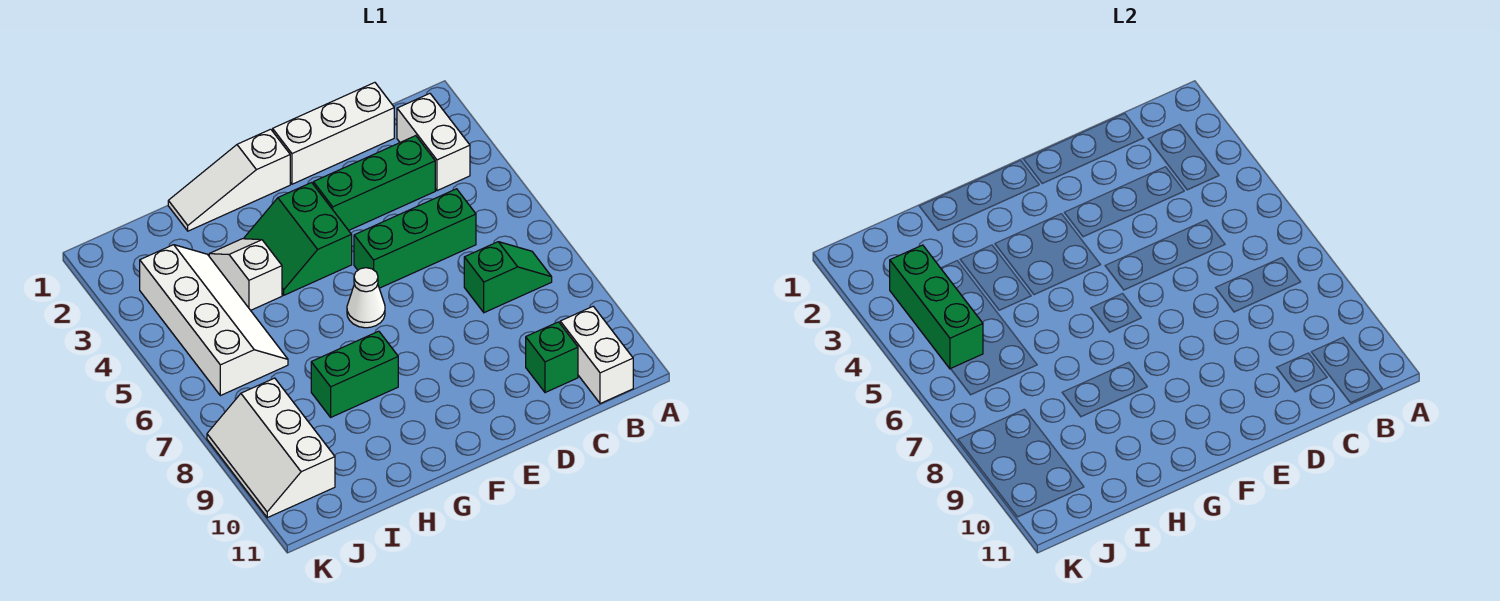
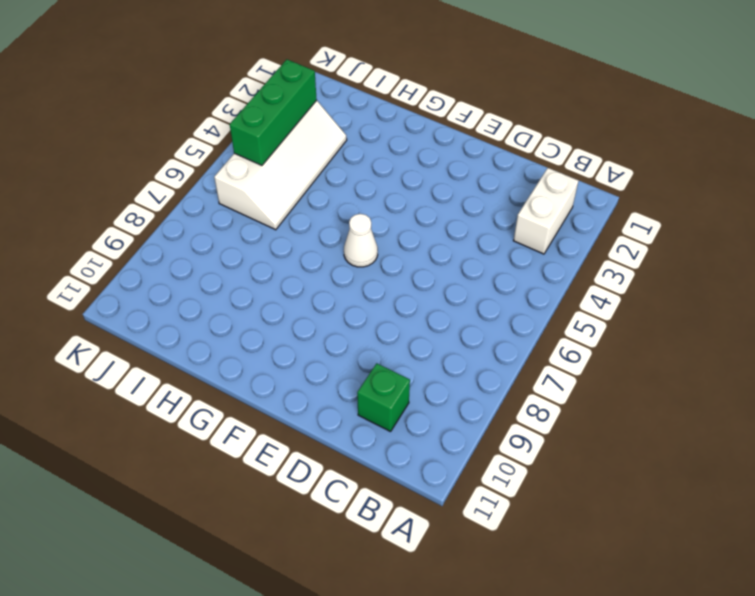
none -> green 1x2 slope [464,242,552,313]
none -> white 1x2 brick [560,306,633,404]
none -> white 1x3 brick [273,83,394,184]

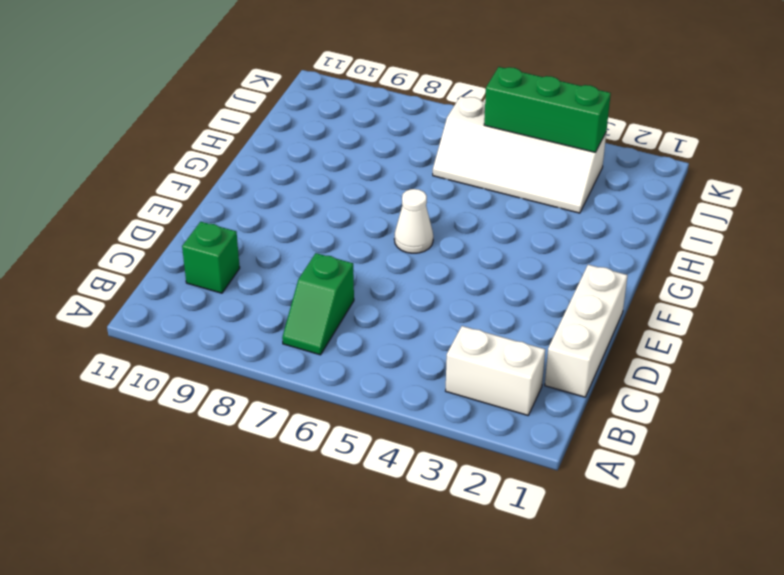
none -> white 1x2 brick [560,306,633,404]
none -> green 1x3 brick [313,136,435,230]
none -> green 1x3 brick [354,189,476,288]

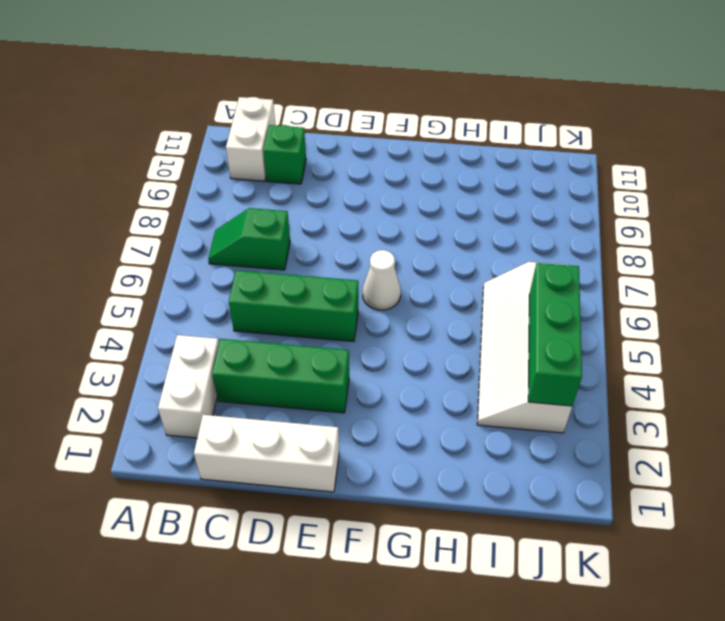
none -> white 1x3 slope [168,129,290,231]
none -> green 2x2 slope [244,183,352,295]
none -> green 1x2 brick [311,331,398,417]

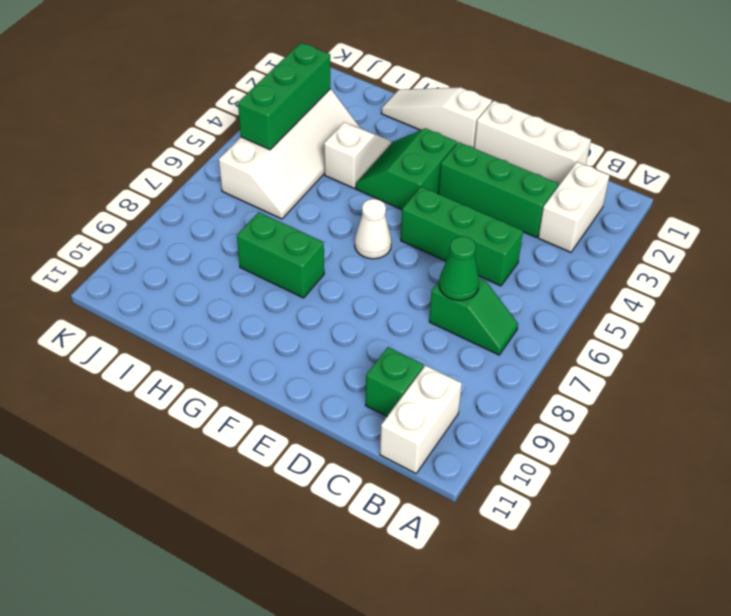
green 1x1 cone [439,236,479,300] -> none
none -> white 2x3 slope [207,378,335,518]

